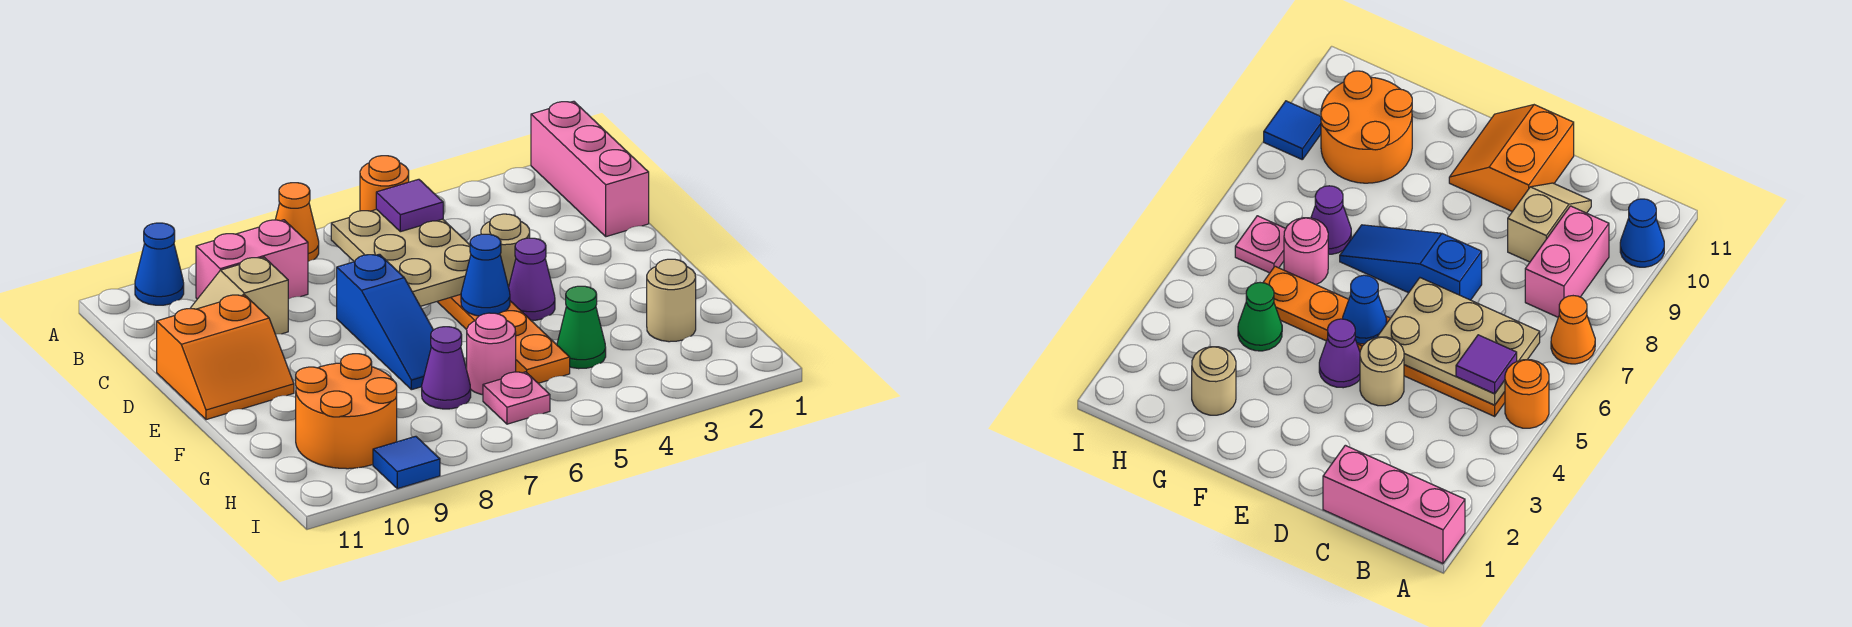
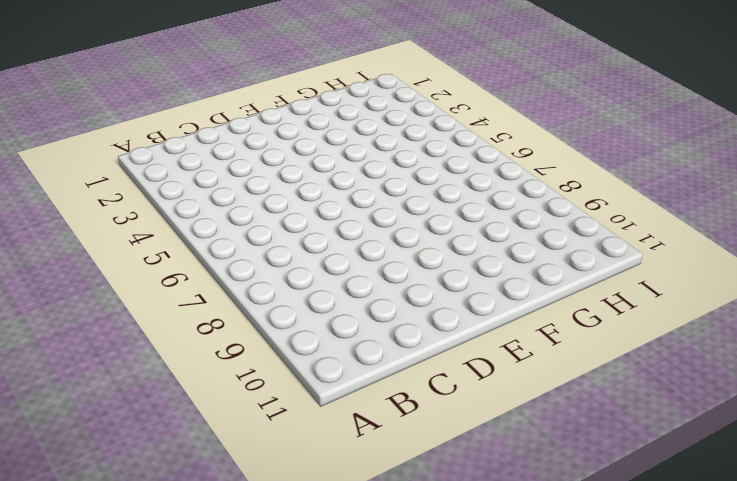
none -> pink 1x3 brick [531,101,649,237]
none -> orange 1x1 round brick [360,156,409,211]
none -> orange 1x1 cone [275,183,319,262]

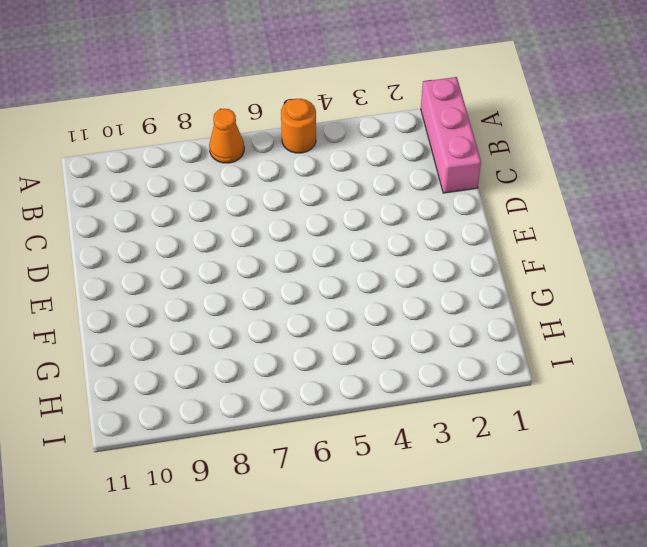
none -> blue 1x1 cone [135,223,184,305]
none -> orange 1x6 plate [437,294,570,383]
none -> pink 1x2 brick [196,220,308,299]

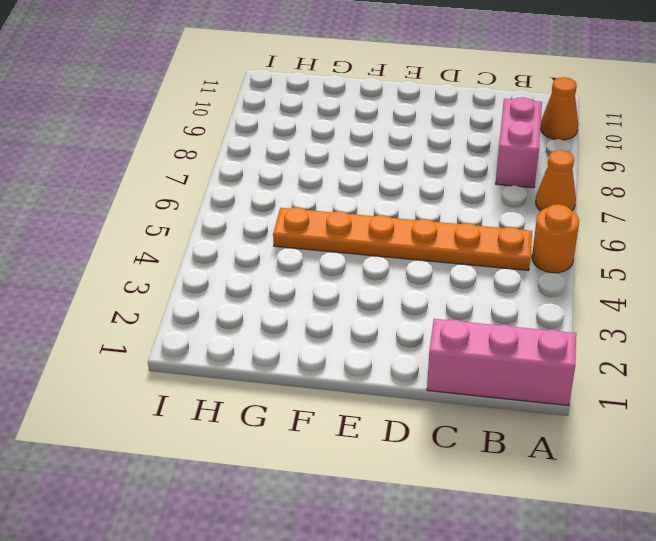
orange 1x1 cone [540,77,578,140] -> blue 1x1 cone [135,223,184,305]
none -> tan 1x2 slope [190,257,288,334]
none -> tan 1x1 round brick [481,214,530,287]
none -> blue 1x3 slope [337,254,433,390]

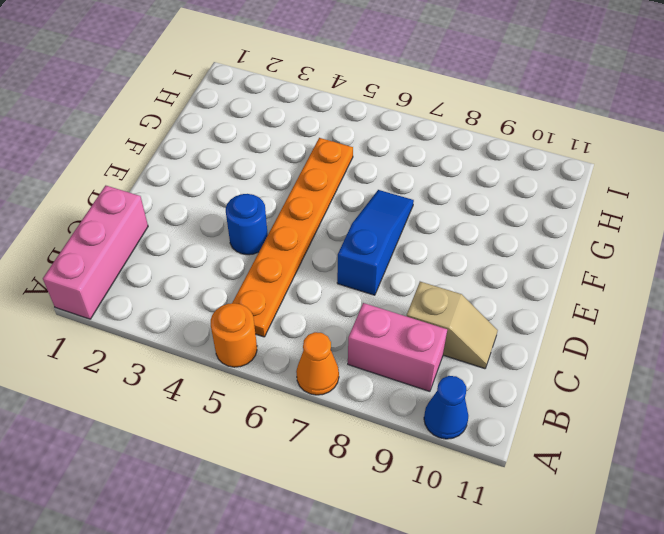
blue 1x1 round brick [226,194,268,255] -> tan 1x1 round brick [481,214,530,287]
none -> orange 2x2 slope [157,295,294,420]
none -> purple 1x1 cone [509,238,555,320]
none -> tan 1x1 round brick [647,259,696,342]

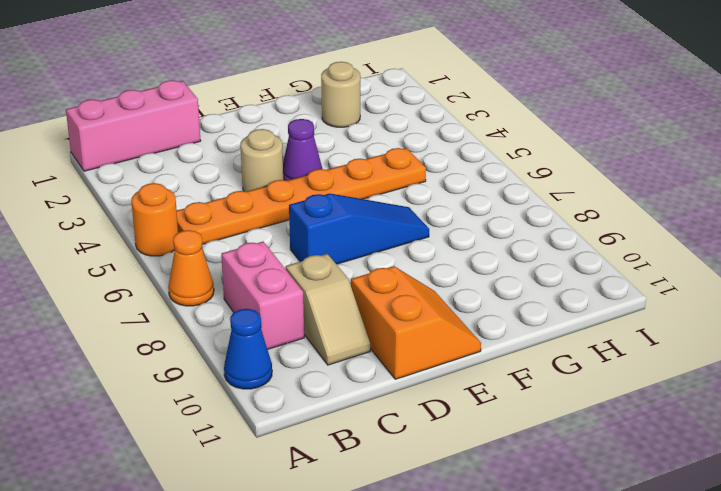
none -> green 1x1 cone [557,286,606,369]
none -> pink 1x1 round brick [467,313,516,395]
none -> purple 1x1 cone [422,327,471,409]

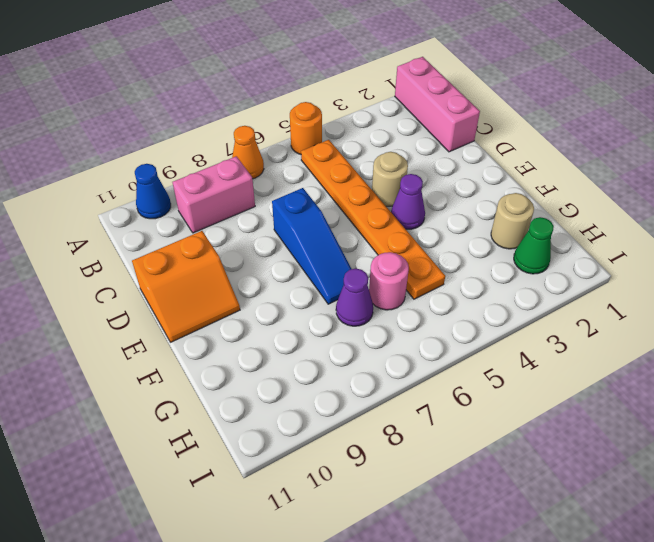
green 1x1 cone [514,217,554,274] -> green 1x1 cone moved to [557,286,606,369]
none -> tan 1x2 slope [190,257,288,334]
none -> orange 2x2 round brick [296,354,397,469]
none -> pink 1x1 plate [483,372,550,424]

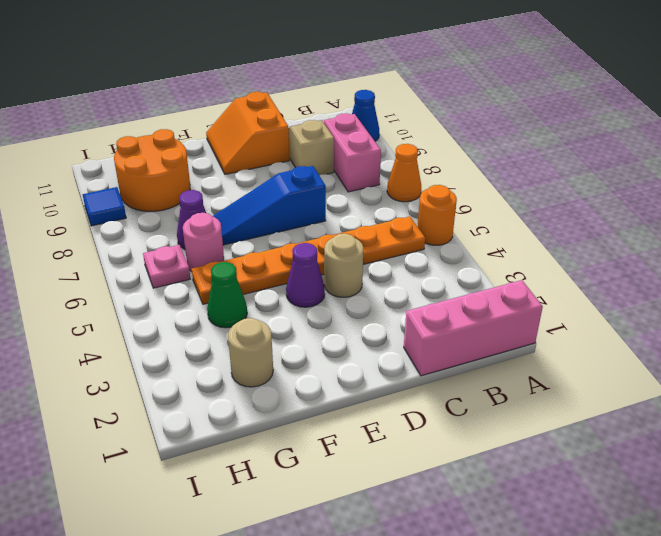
none -> tan 2x3 plate [331,209,471,306]
none -> blue 1x1 cone [461,234,510,316]
none -> purple 1x1 tile [376,179,443,232]

